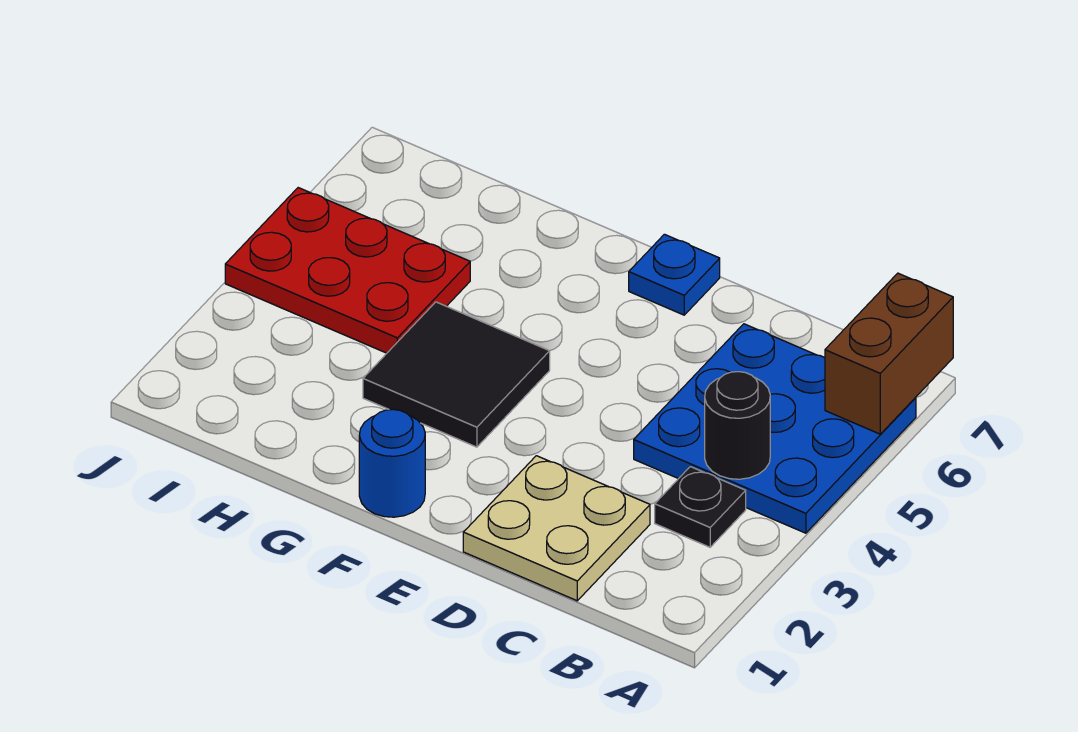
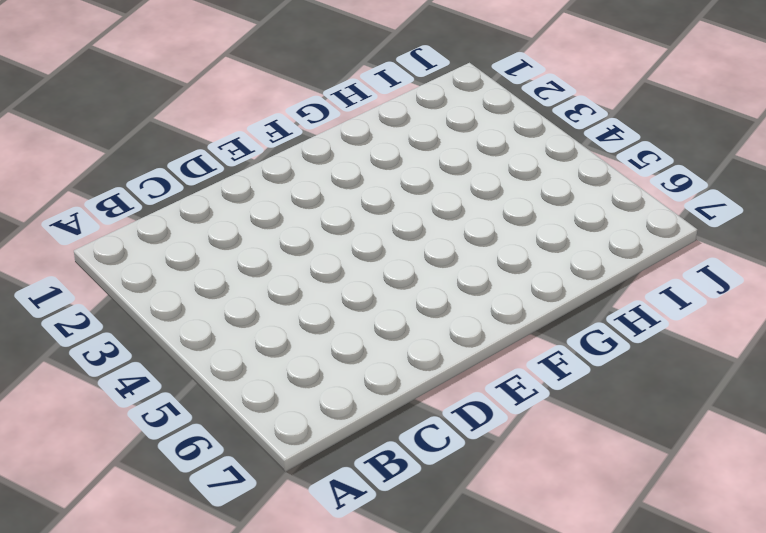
none -> blue 3x3 plate [634,324,916,533]
none -> black 1x1 plate [655,467,746,547]

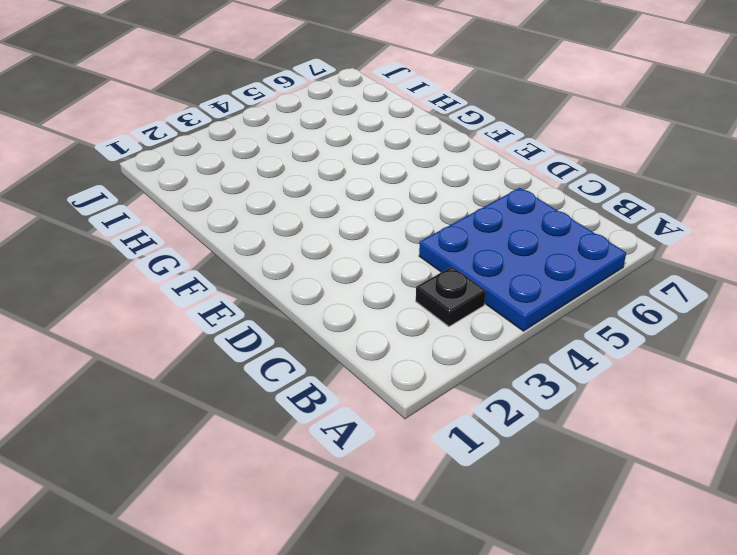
none -> tan 2x2 plate [463,456,650,601]
none -> blue 1x1 plate [629,234,720,315]

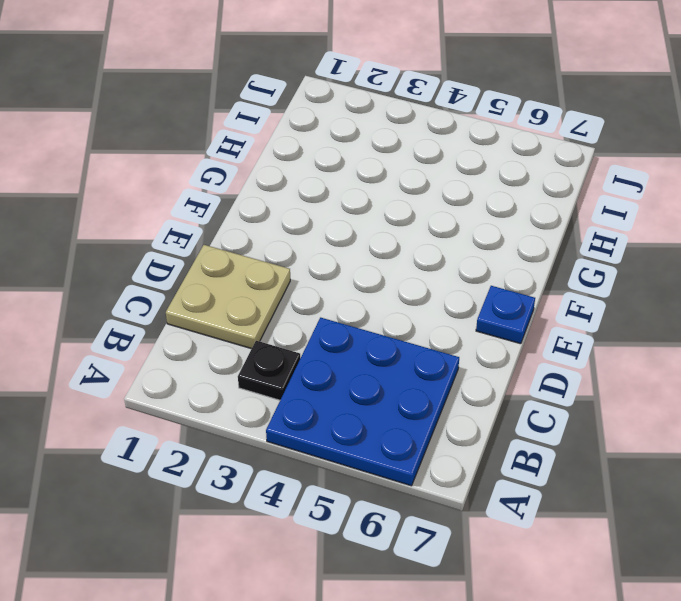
none -> blue 1x1 round brick [359,409,425,517]
none -> black 2x2 tile [363,302,550,447]

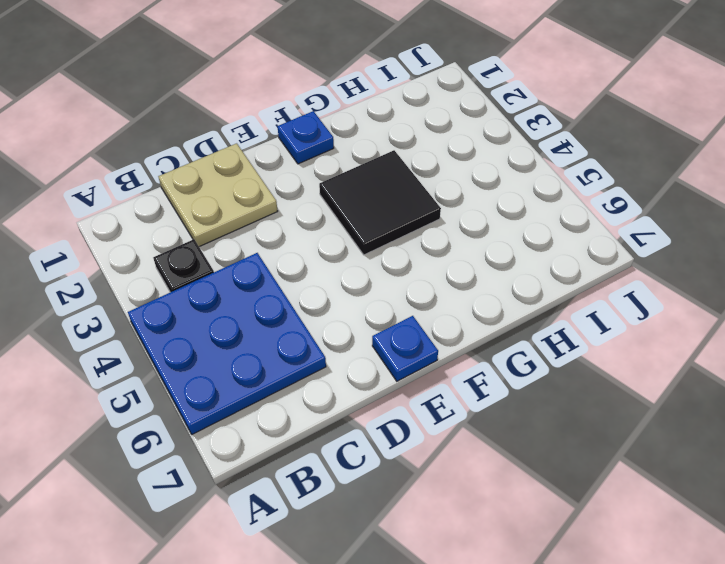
blue 1x1 plate [278,111,334,164] -> blue 1x1 round brick [359,409,425,517]
none -> red 2x3 plate [225,188,470,353]
none -> brown 1x2 brick [825,273,953,434]

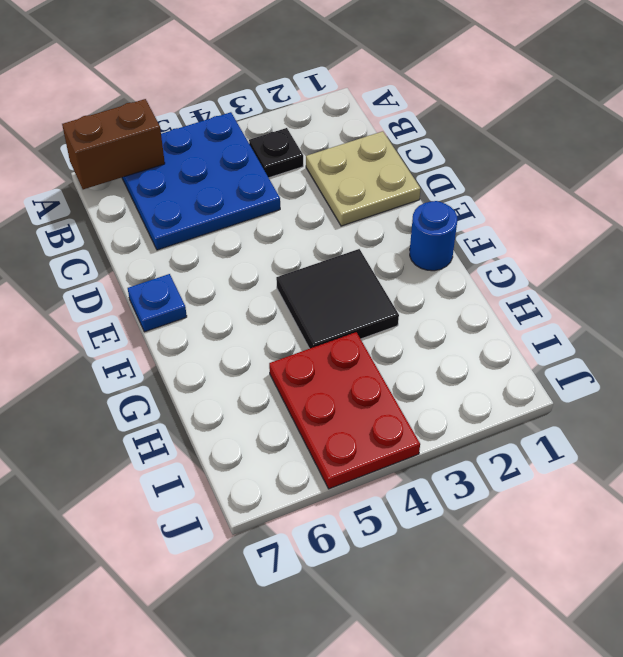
none -> black 1x1 round brick [705,372,770,479]

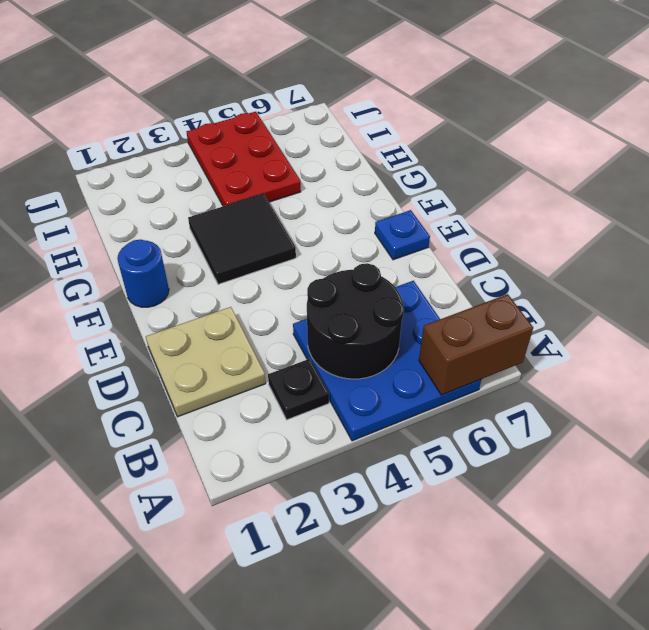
black 2x2 round brick [307,263,404,379] -> black 1x1 round brick [705,372,770,479]

